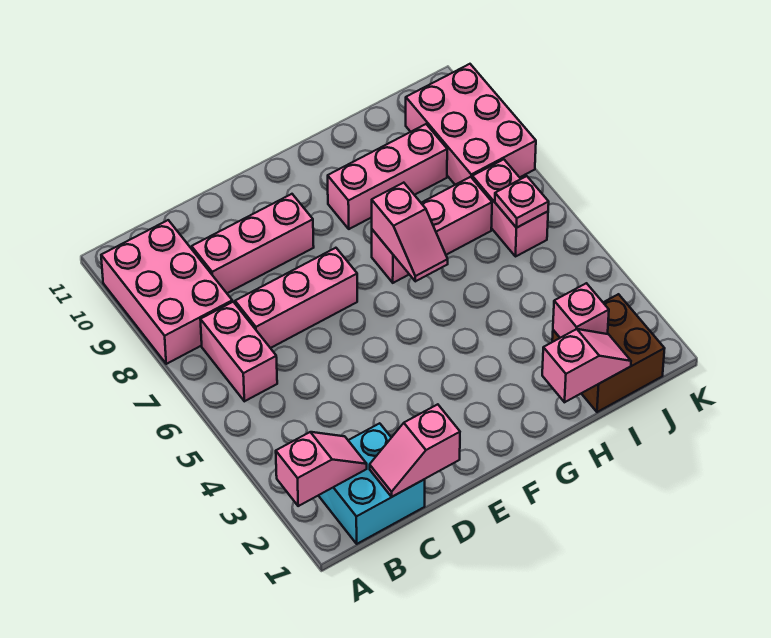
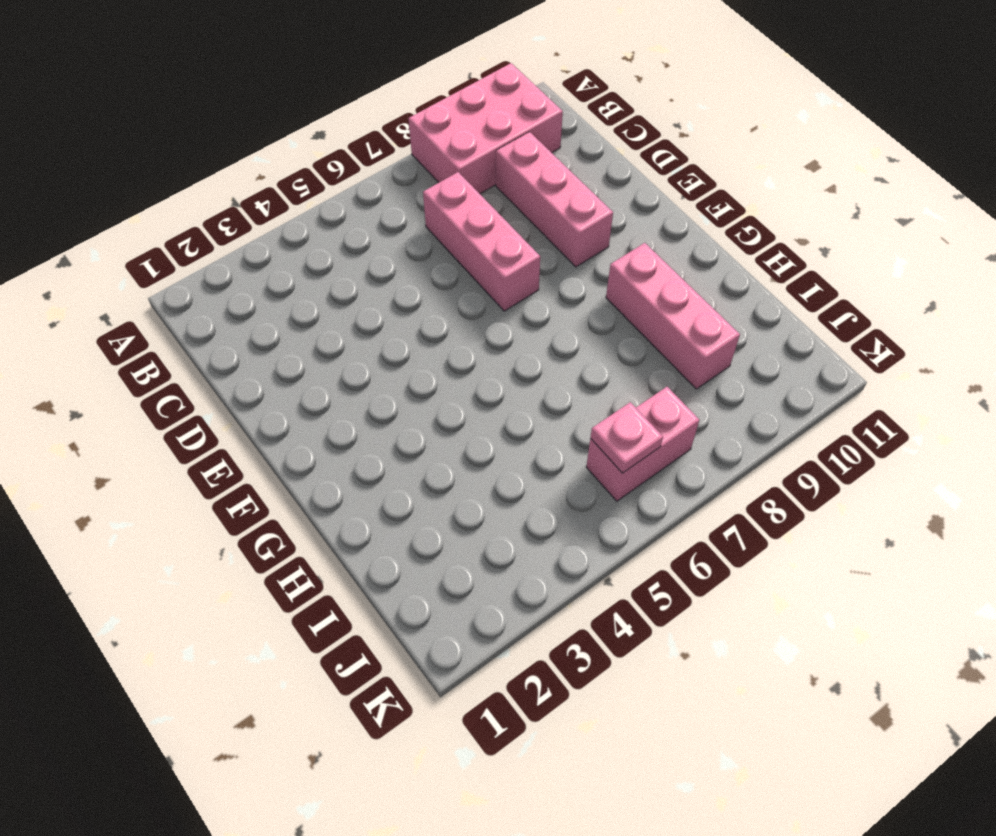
none -> cyan 2x2 brick [318,423,425,544]
none -> pink 1x2 brick [200,302,277,401]
none -> pink 1x3 brick [372,177,492,283]

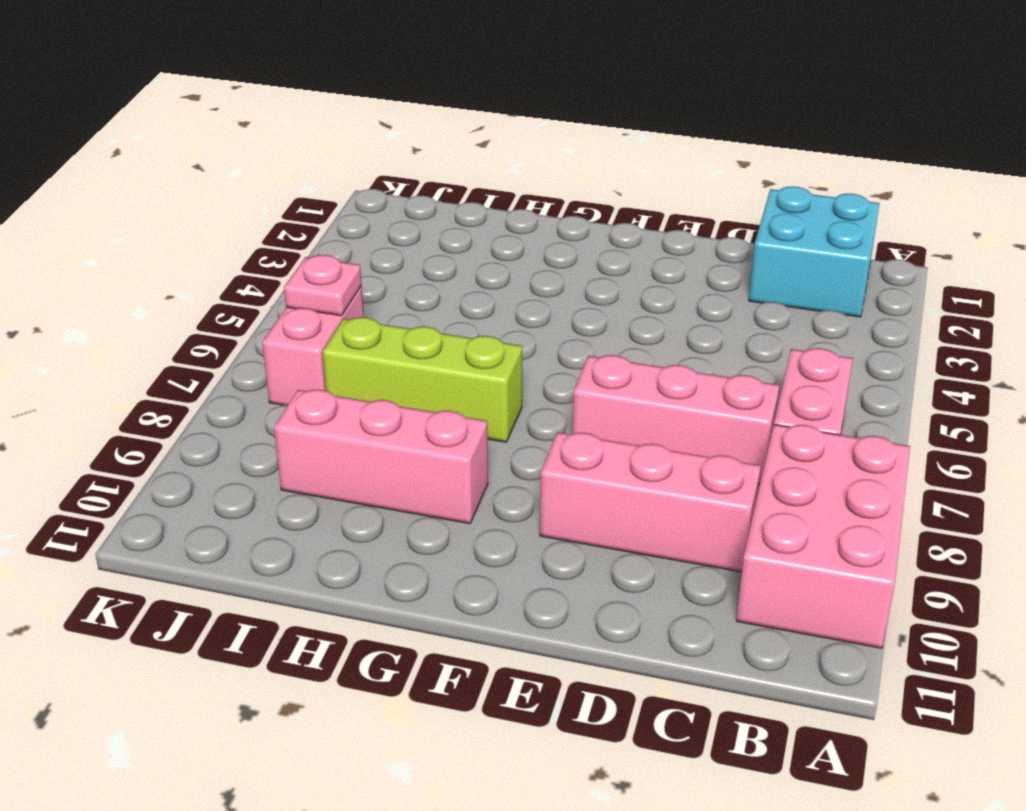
lime 1x3 brick [323,317,522,442] -> pink 1x3 brick [372,177,492,283]
none -> brown 2x2 brick [552,294,665,412]
none -> pink 2x3 brick [406,64,536,185]
none -> pink 1x2 slope [276,432,367,506]

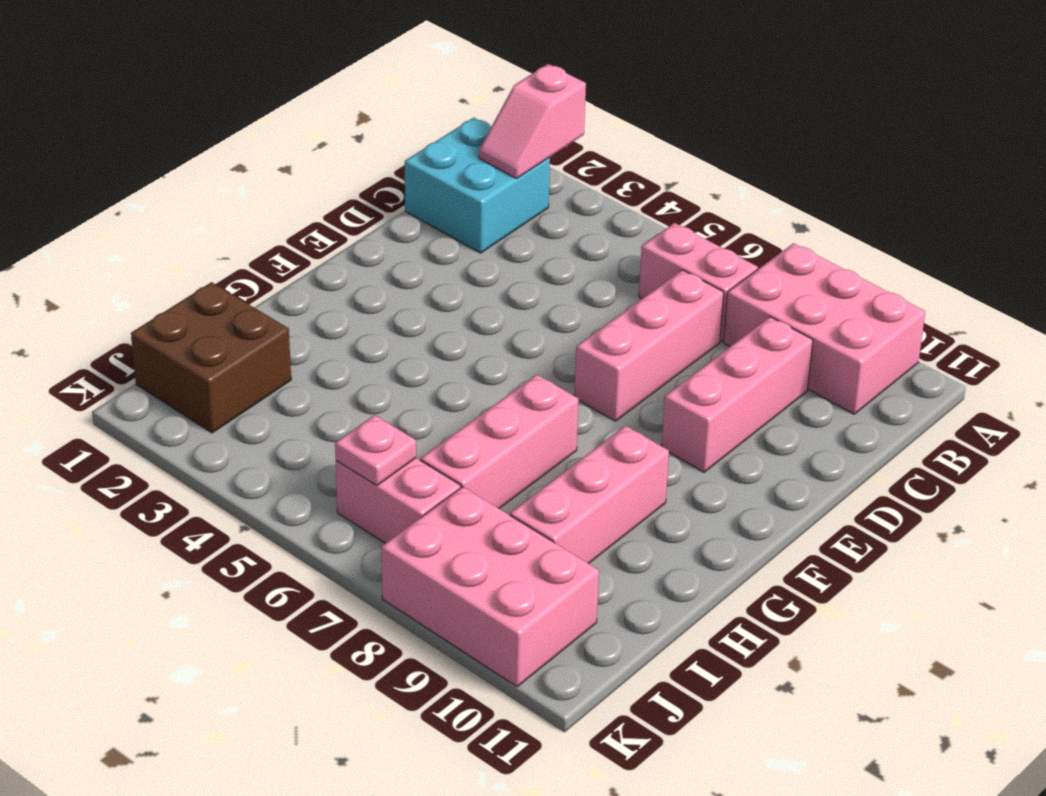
none -> pink 1x2 slope [370,404,460,497]
none -> pink 1x2 slope [372,183,448,281]
none -> pink 1x2 slope [542,329,631,402]

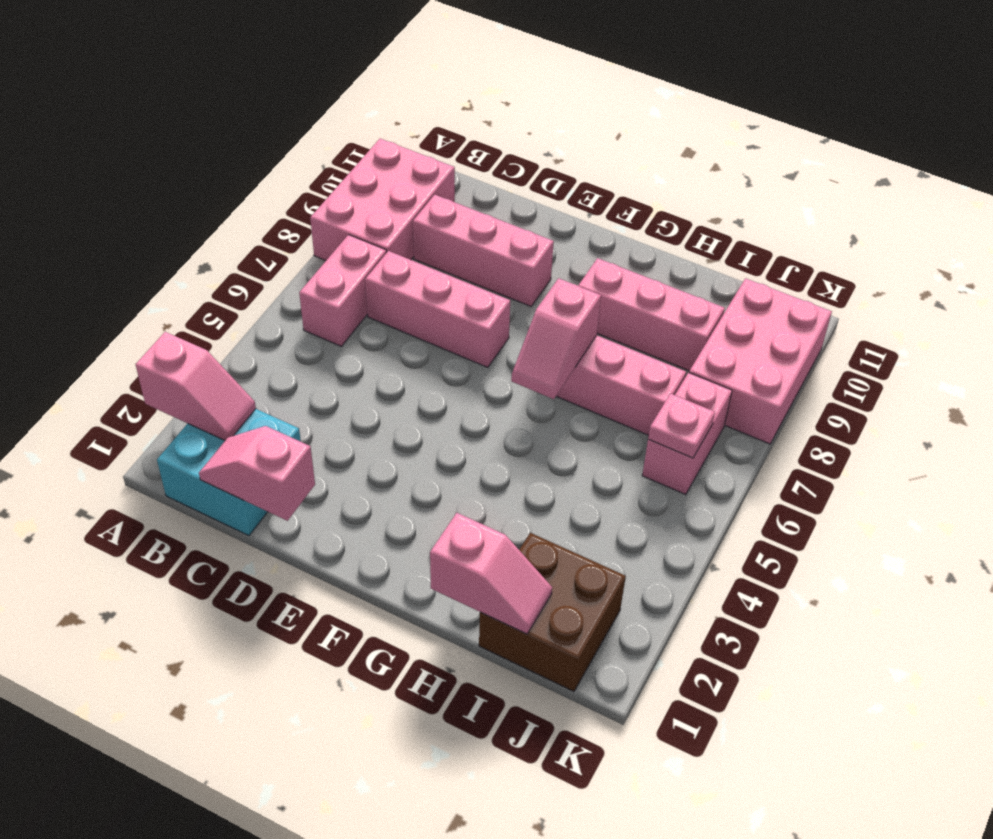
none -> pink 1x1 brick [553,283,609,338]

